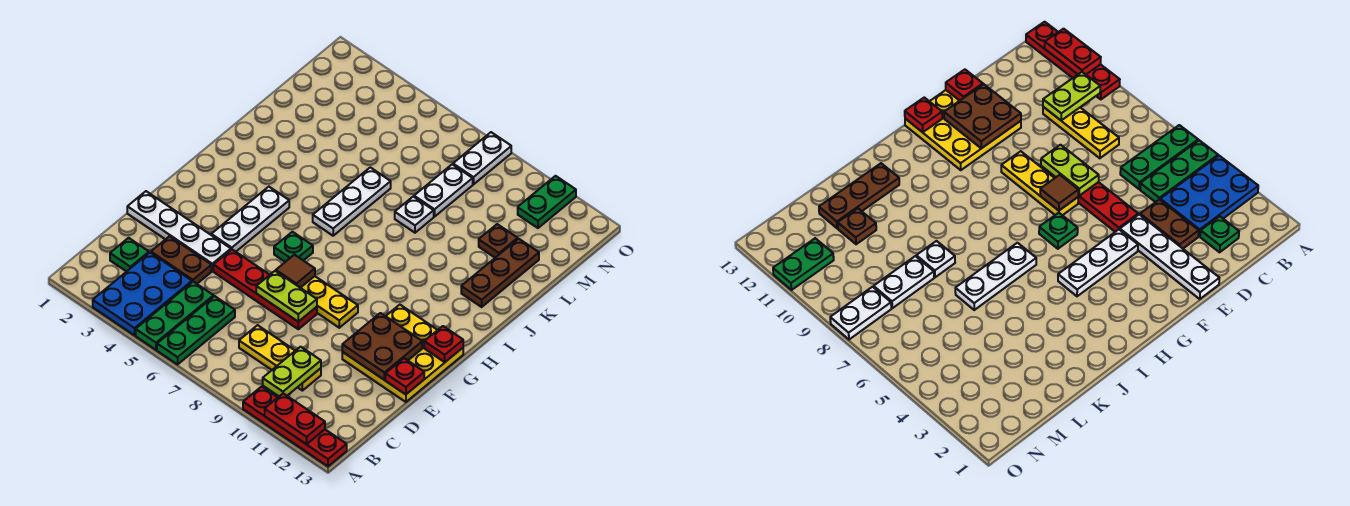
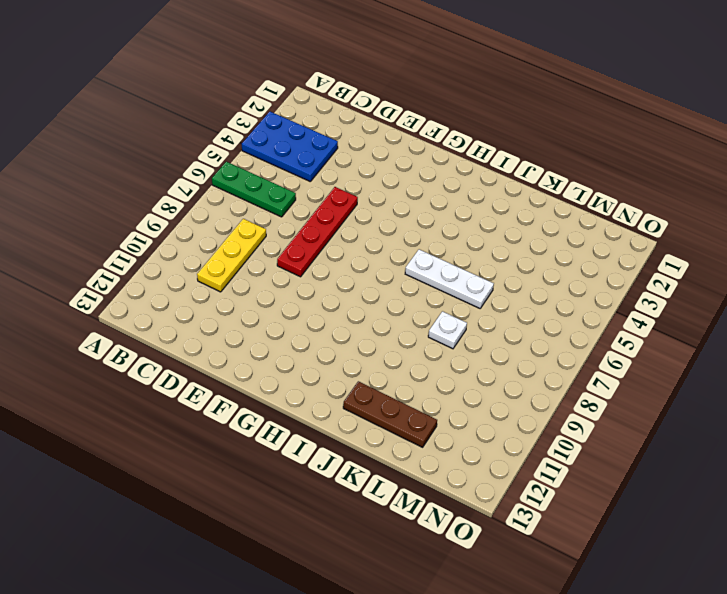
none -> green 1x3 plate [136,282,214,350]
none -> red 1x4 plate [243,386,347,466]
none -> green 1x1 plate [110,238,149,272]

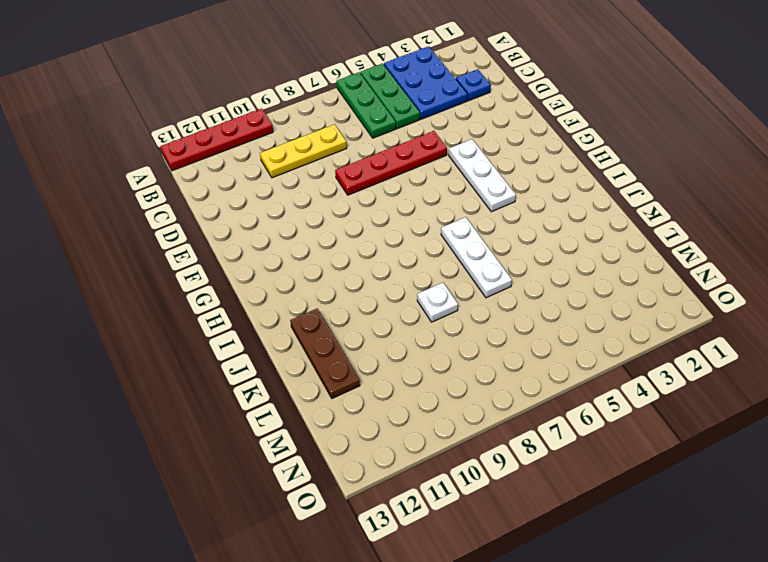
blue 1x1 plate [456,69,491,101] -> green 1x1 plate [110,238,149,272]
none -> brown 1x2 plate [151,236,211,284]
none -> white 1x4 plate [127,191,231,271]
none -> yellow 3x3 plate [342,305,463,402]

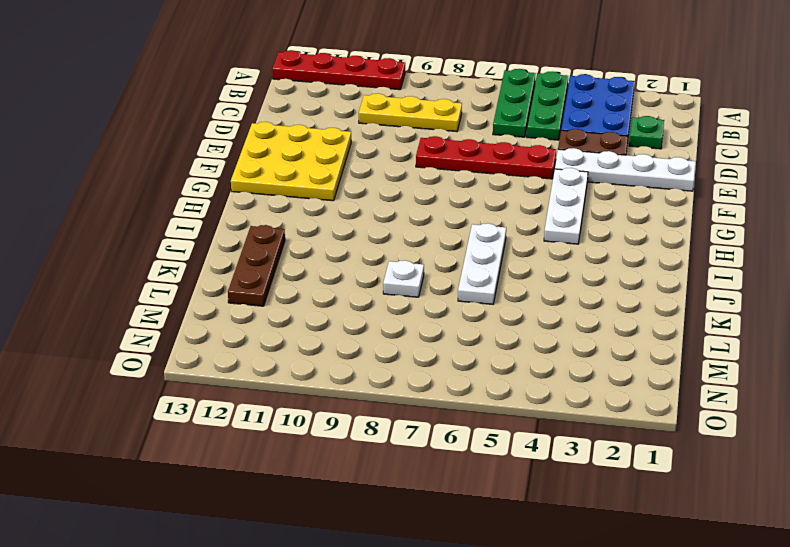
none -> yellow 1x3 plate [301,276,358,328]
none -> green 1x1 plate [274,232,313,262]
none -> white 1x2 plate [414,164,473,217]

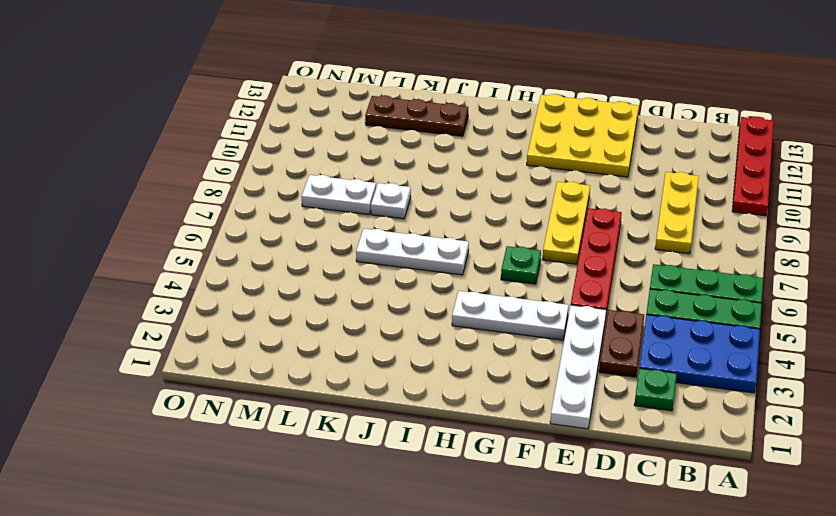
none -> brown 1x1 plate [479,224,518,258]
none -> white 1x2 plate [453,132,511,184]
none -> green 1x2 plate [518,176,576,228]

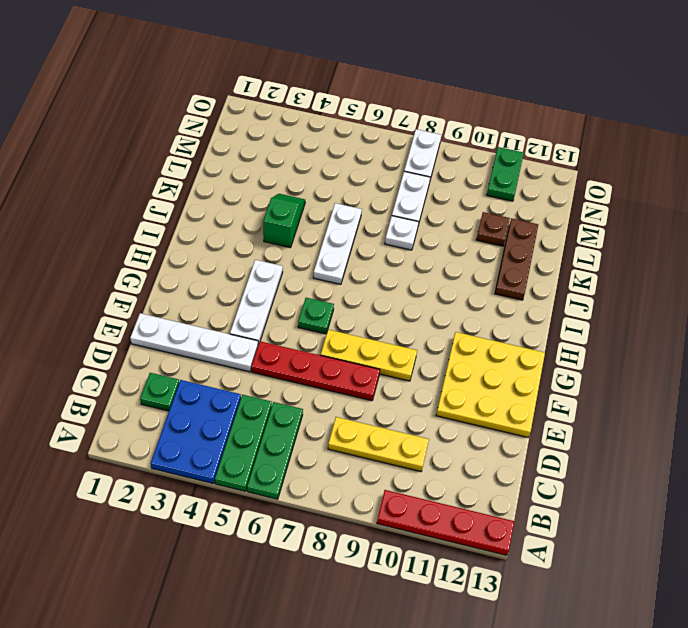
green 1x2 slope [263,194,305,248] -> none
none -> brown 1x2 plate [151,236,211,284]
none -> red 1x2 plate [265,393,325,444]
none -> lime 1x2 plate [263,347,321,396]

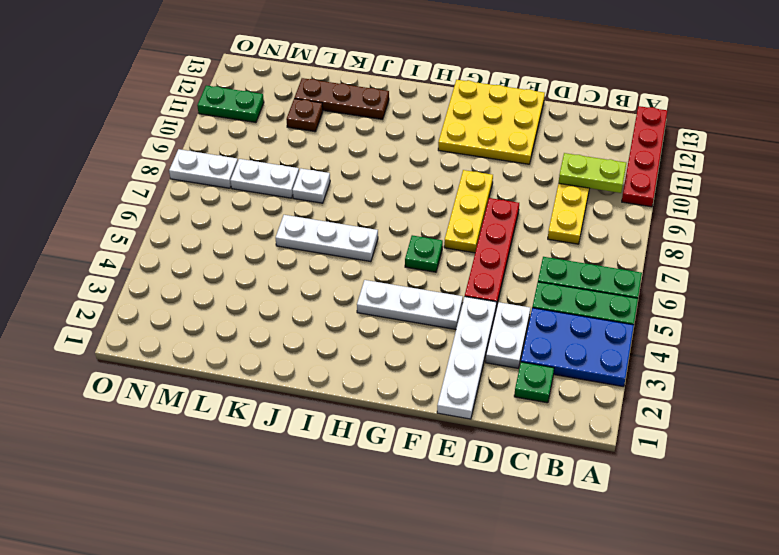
white 1x2 plate [486,302,530,368] -> brown 1x2 plate [151,236,211,284]
none -> red 1x2 plate [265,393,325,444]
none -> lime 1x2 plate [256,271,317,322]
none -> brown 2x2 plate [342,313,422,380]

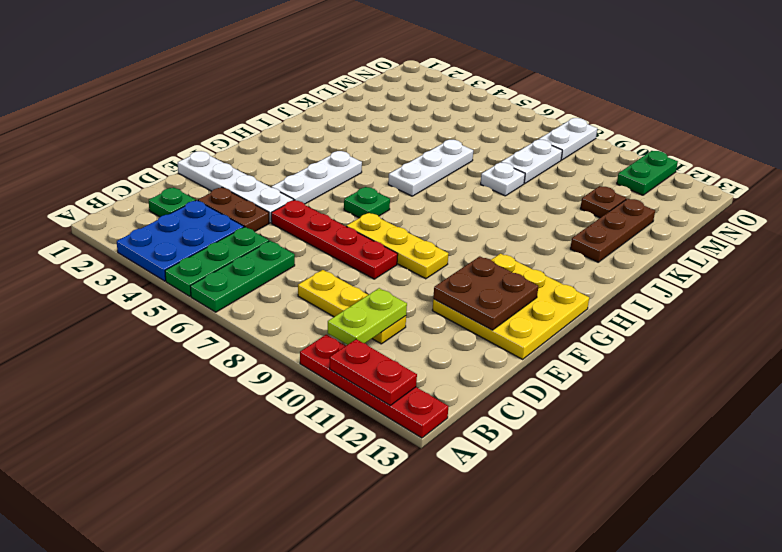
none -> lime 1x2 plate [256,271,317,322]
none -> red 1x1 plate [385,358,424,394]
none -> brown 1x1 tile [276,255,315,288]

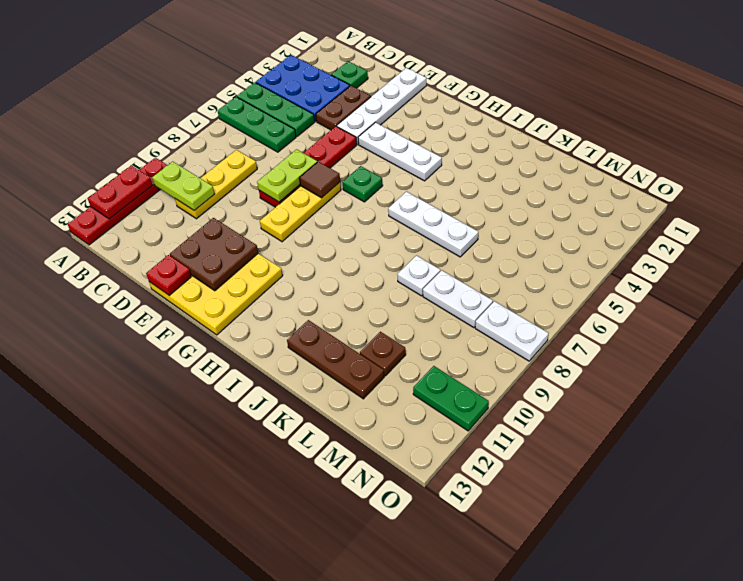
none -> red 1x1 plate [424,326,463,362]

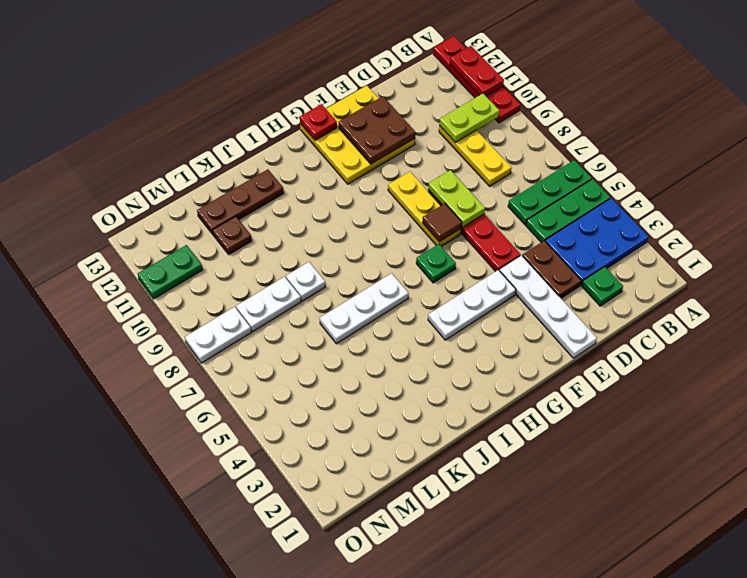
none -> red 1x1 plate [385,358,424,394]

